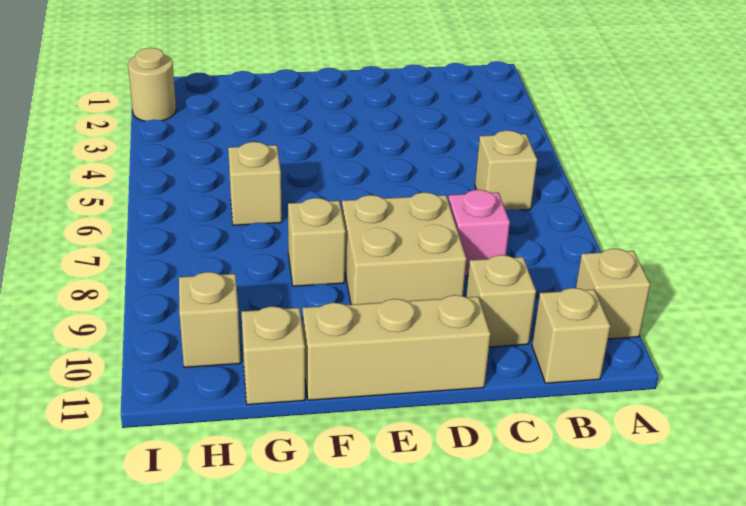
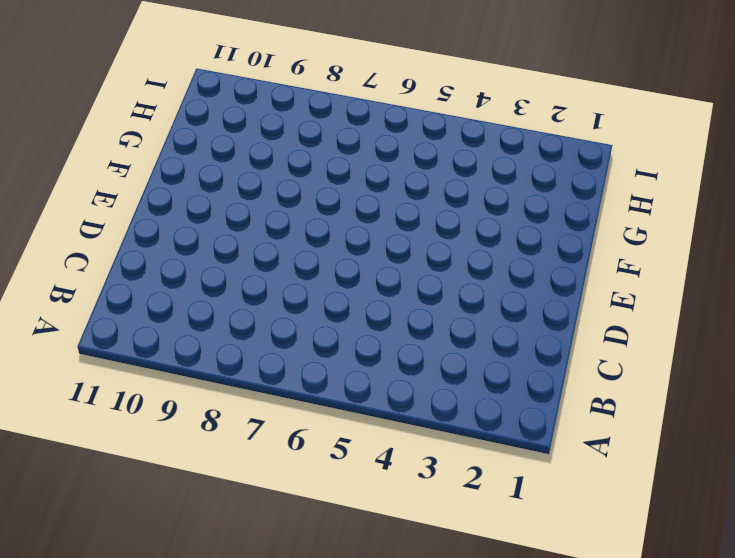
none -> tan 1x1 brick [576,249,650,339]
none -> tan 1x1 brick [475,131,537,210]
none -> tan 1x1 brick [532,288,610,383]

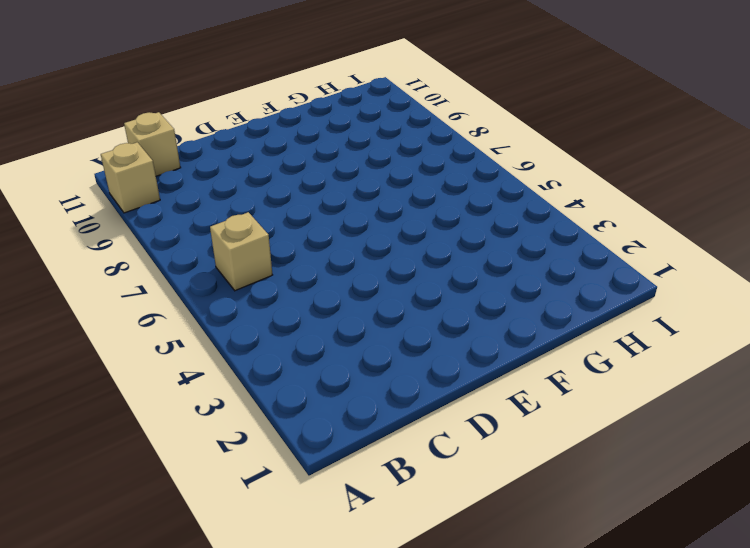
none -> pink 1x1 brick [448,190,510,276]
none -> tan 1x1 brick [466,255,536,347]
none -> tan 2x2 brick [342,192,466,304]

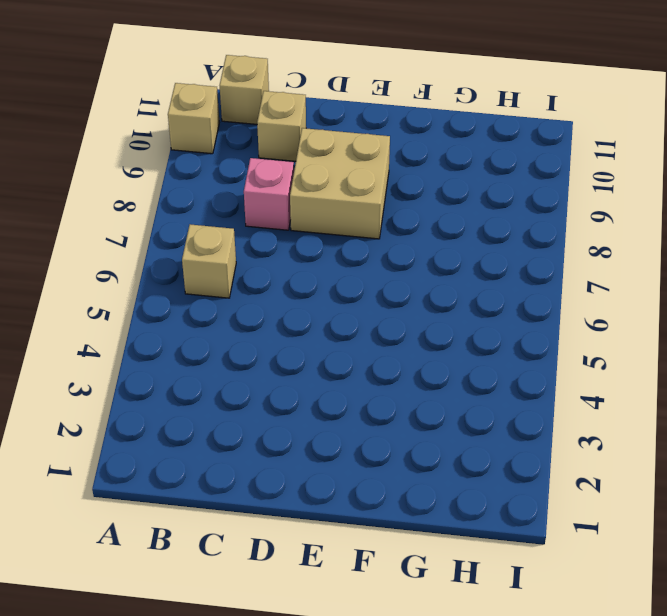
none -> tan 1x3 brick [303,295,490,400]
none -> tan 1x1 brick [288,198,346,286]
none -> tan 1x1 brick [228,142,282,225]

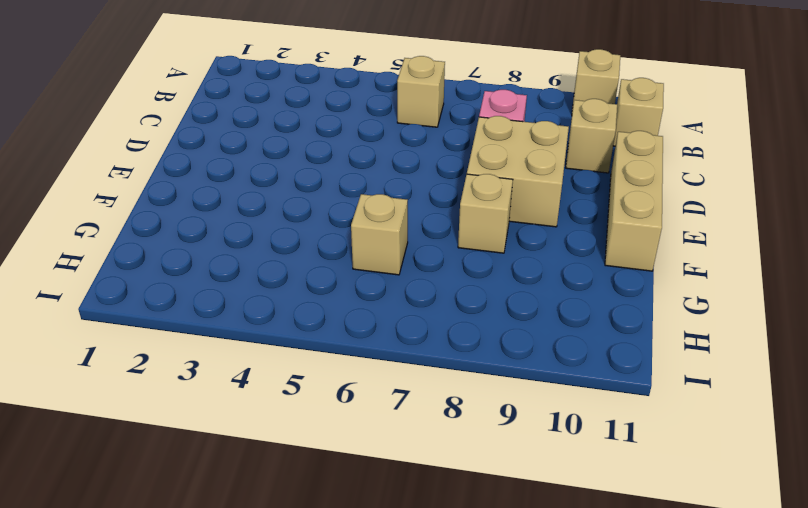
none -> tan 1x1 brick [241,306,305,405]
none -> tan 1x1 brick [179,272,241,367]
none -> tan 1x1 round brick [128,48,176,121]

